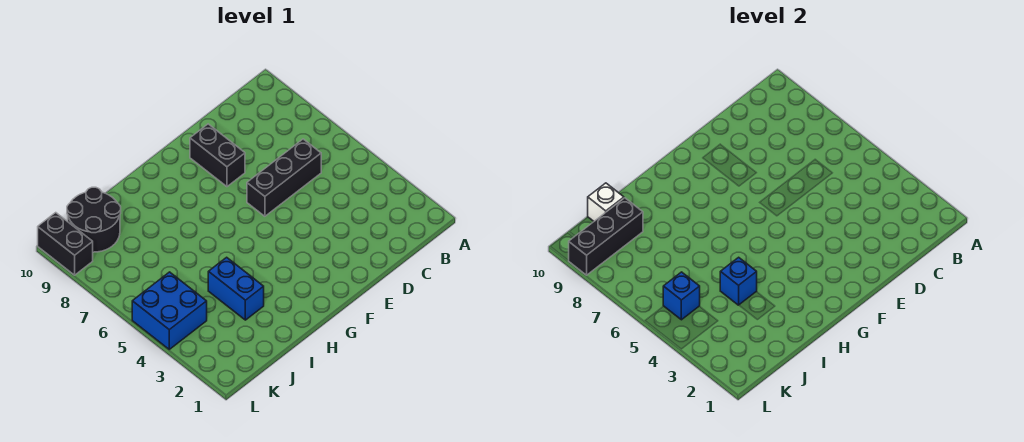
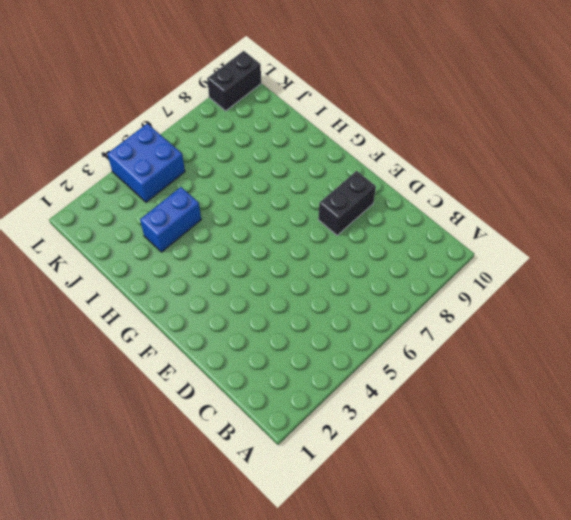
none -> black 1x3 brick [247,139,321,216]
none -> black 2x2 round brick [67,187,121,252]

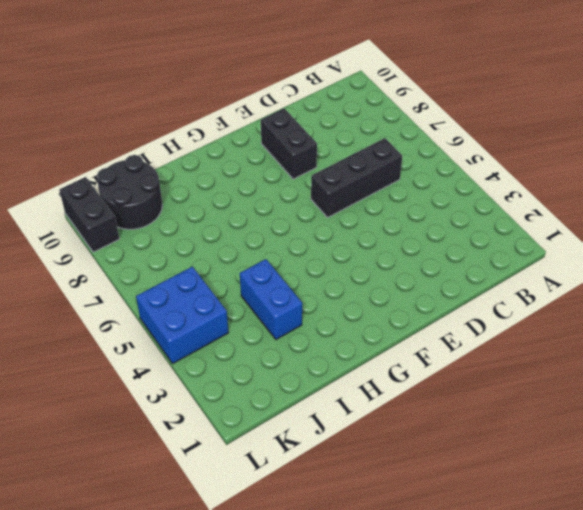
none -> blue 1x1 brick [720,257,757,305]
none -> black 1x3 brick [569,198,643,275]

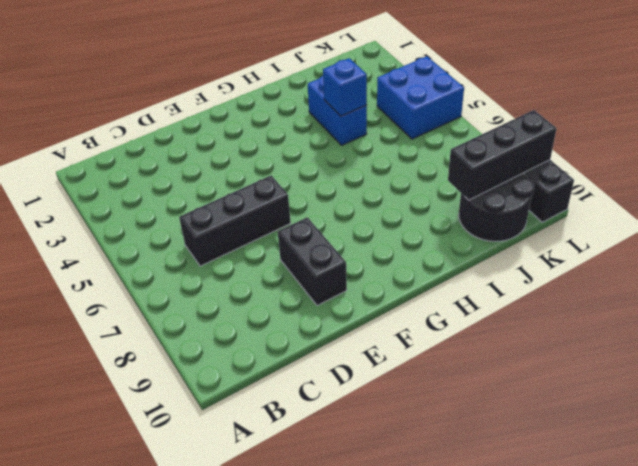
none -> white 1x1 brick [588,183,624,221]
none -> blue 1x1 brick [663,272,700,320]

